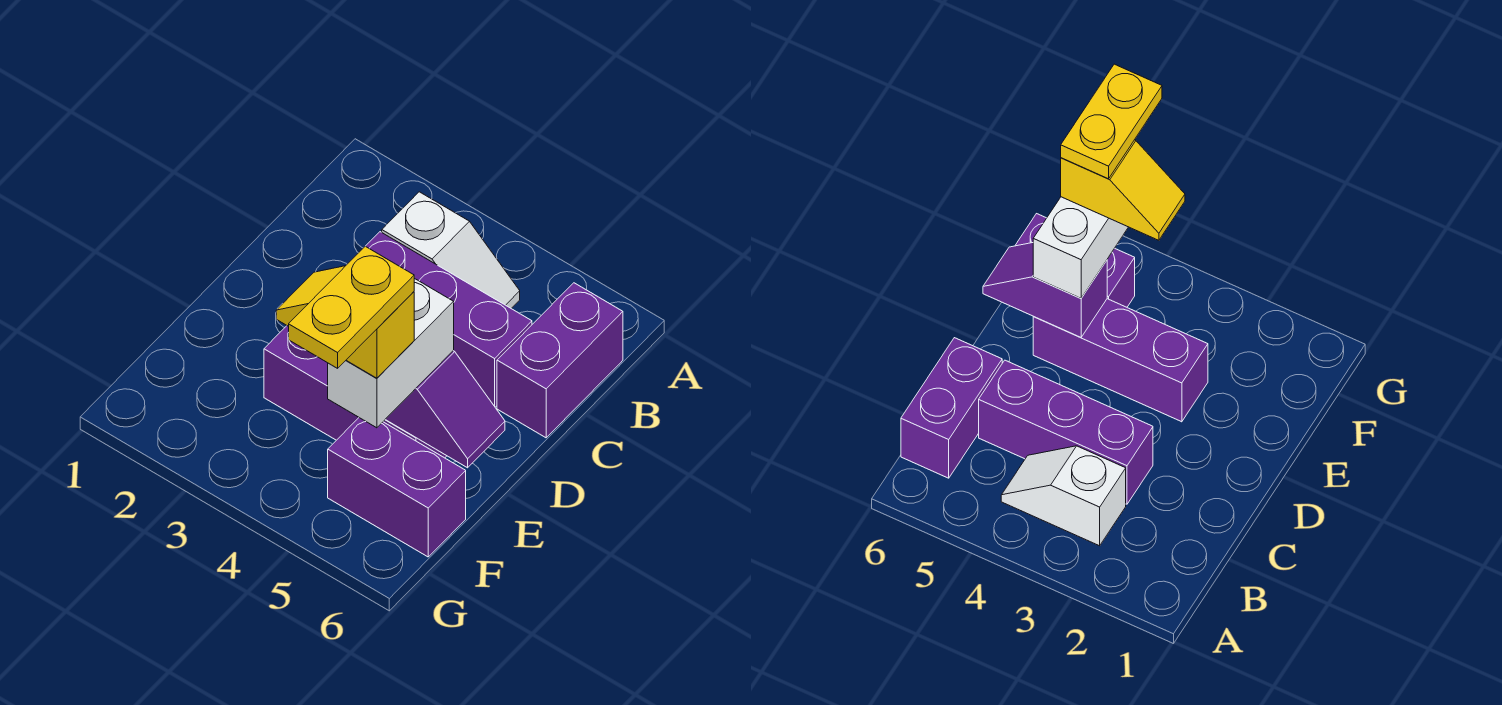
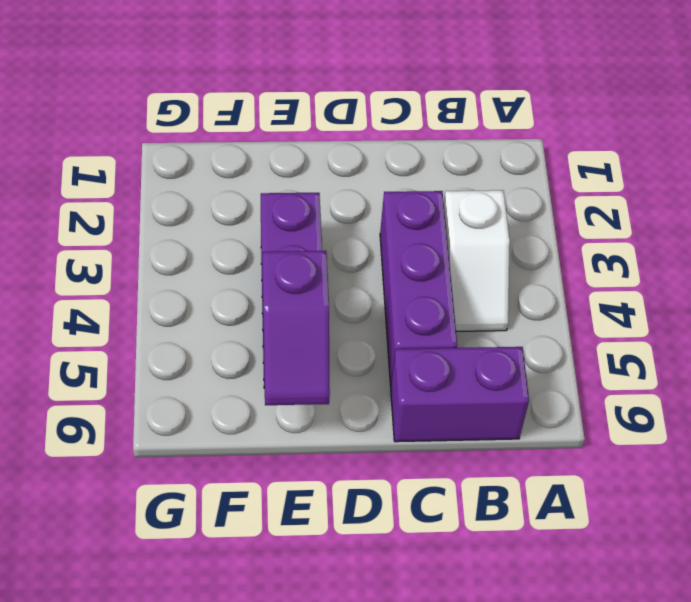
none -> purple 1x2 brick [328,418,466,557]
none -> white 1x2 brick [328,278,454,428]

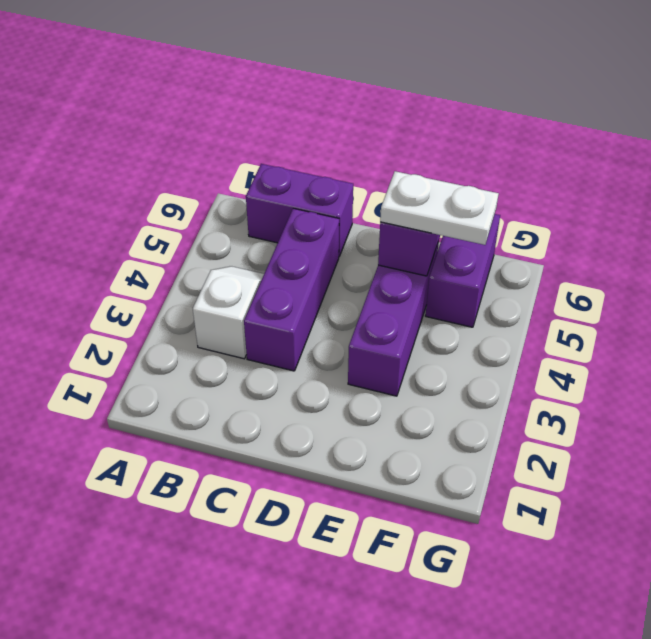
white 1x2 plate [380,171,499,245] -> white 1x2 brick [328,278,454,428]
none -> yellow 1x2 slope [276,266,414,378]
none -> yellow 1x2 plate [289,246,414,368]

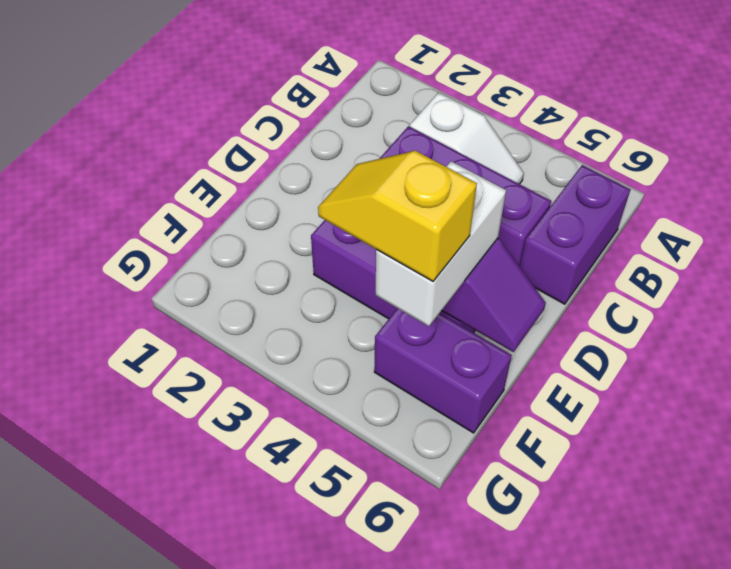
none -> yellow 1x2 plate [289,246,414,368]

